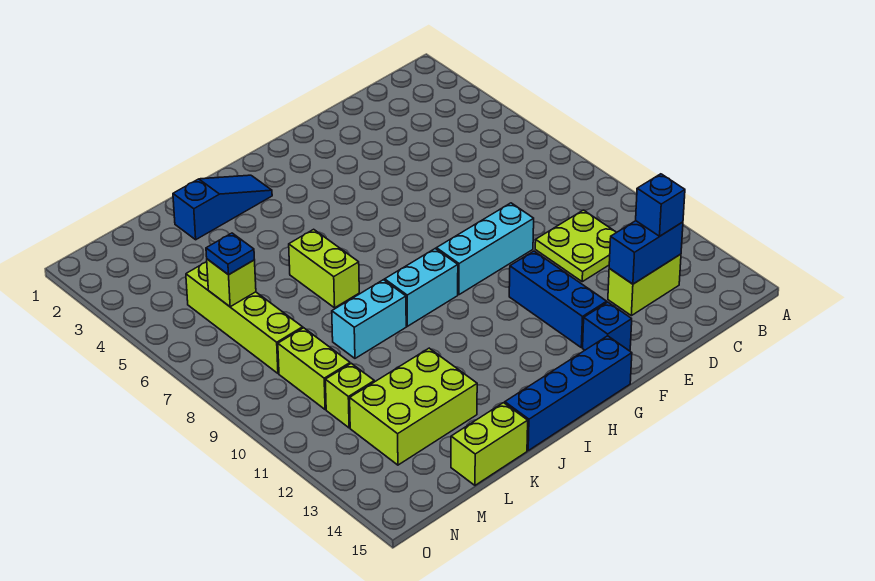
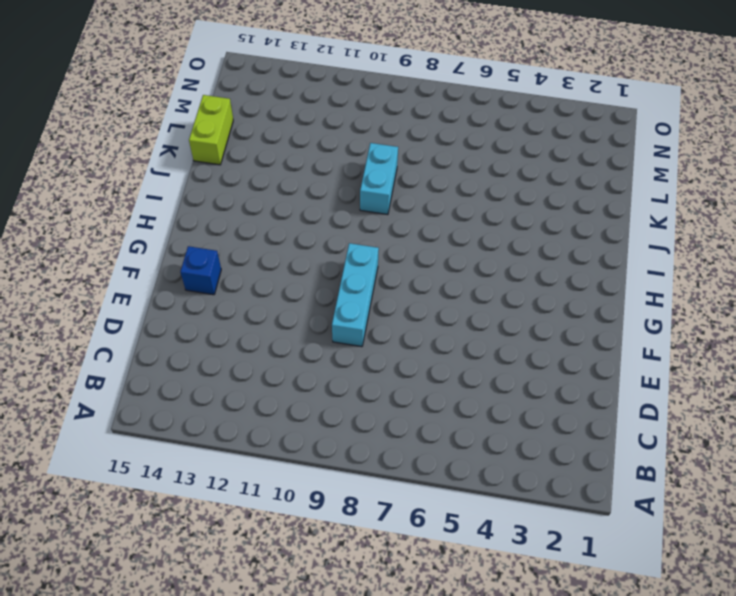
none -> lime 2x2 plate [535,210,617,282]
none -> lime 1x2 brick [608,254,681,316]
none -> blue 1x3 brick [509,251,607,348]

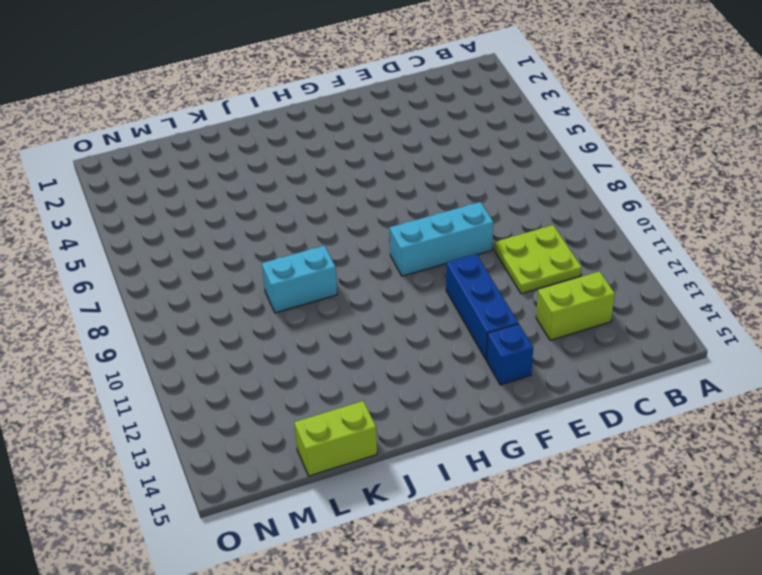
none -> blue 1x4 brick [505,336,632,450]
none -> cyan 1x2 brick [385,249,458,326]
none -> blue 1x3 slope [173,175,272,240]

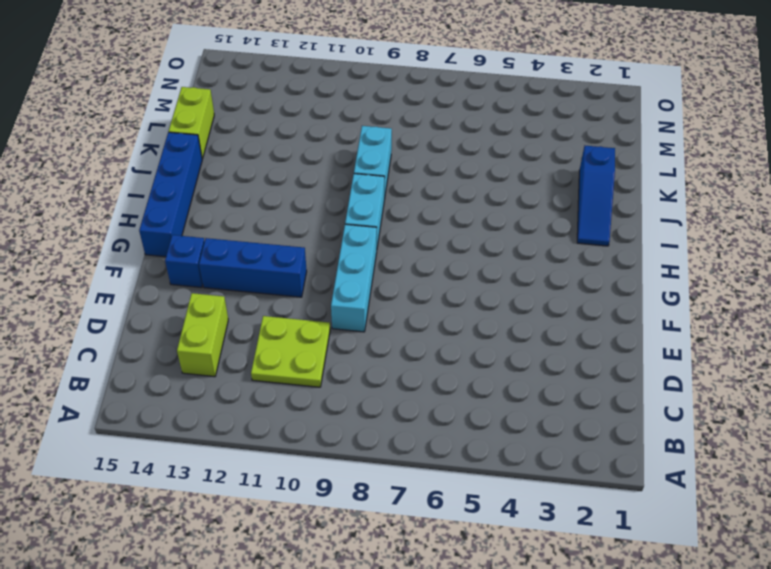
none -> lime 1x2 brick [289,229,359,308]
none -> lime 2x3 brick [350,348,477,465]
none -> lime 1x4 brick [186,262,303,373]

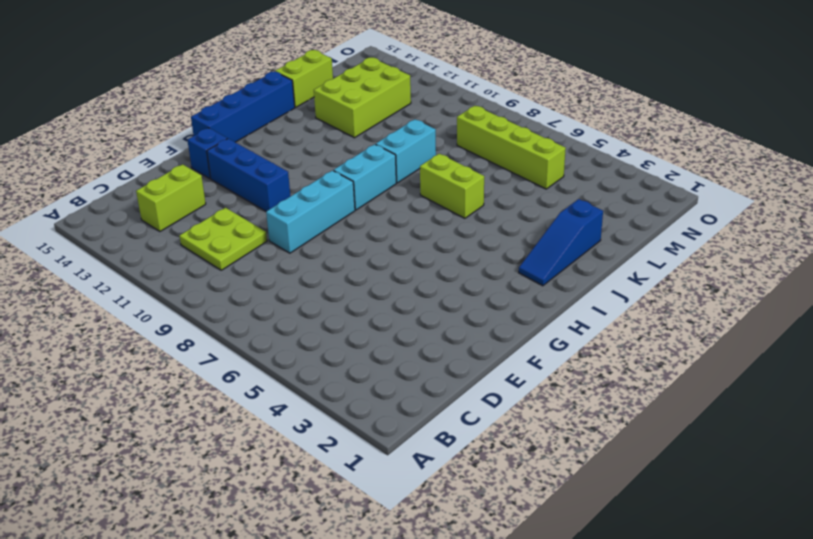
none -> lime 1x2 brick [278,328,350,410]
none -> lime 1x1 brick [325,363,374,428]
none -> blue 1x2 brick [609,221,683,284]

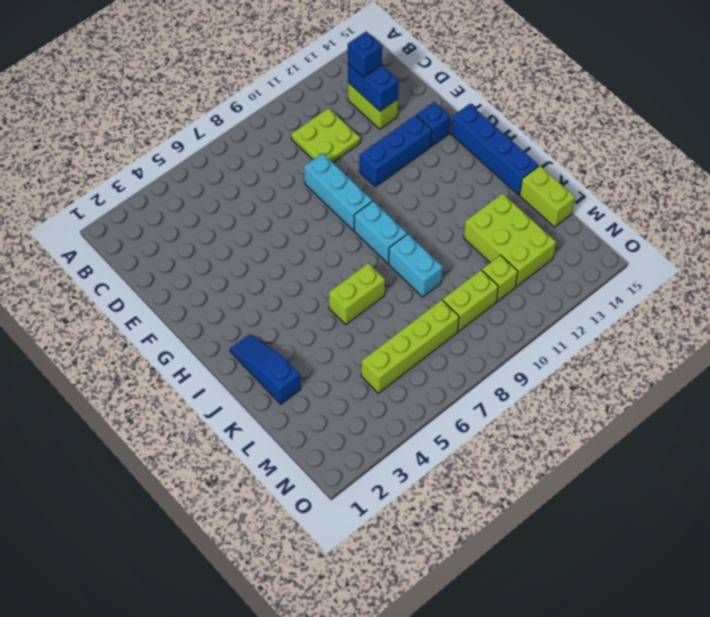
none -> lime 1x1 brick [207,259,256,307]
none -> blue 1x1 plate [206,233,254,275]

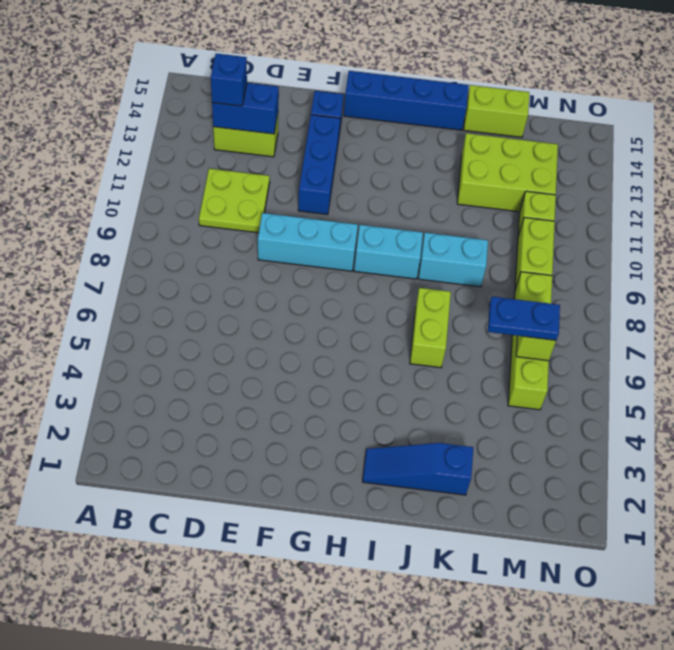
blue 1x2 plate [488,297,560,340] -> blue 1x1 plate [206,233,254,275]

